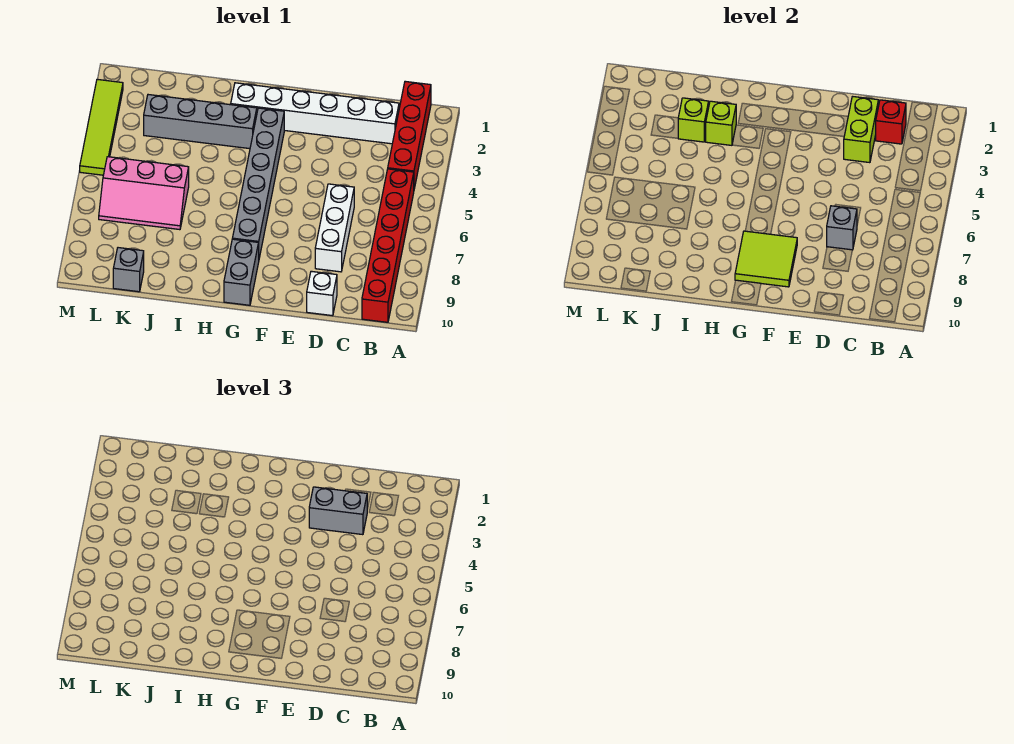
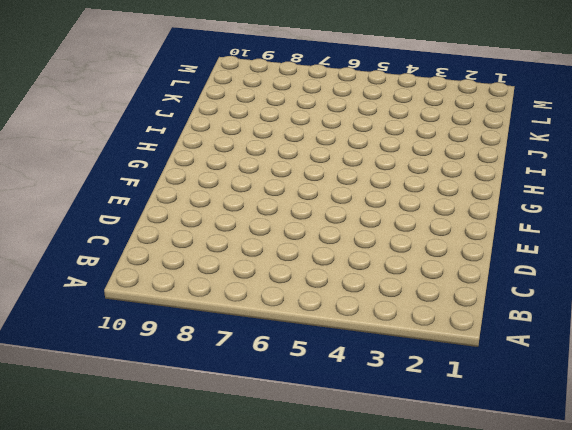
none -> red 1x4 brick [388,81,431,189]
none -> red 1x6 brick [362,169,414,322]
none -> white 1x6 brick [231,83,399,144]

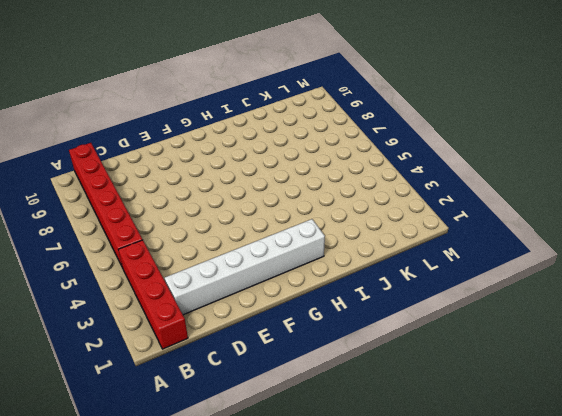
none -> white 1x3 brick [315,184,354,272]
none -> white 1x1 brick [307,271,337,316]
none -> grey 1x6 brick [232,108,284,258]

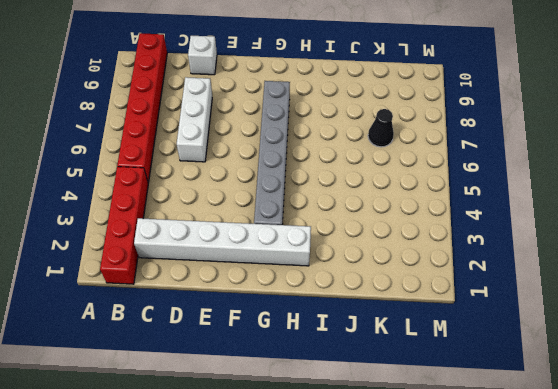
black 1x1 cone [368,109,394,147] -> pink 2x3 slope [99,157,189,230]
none -> grey 1x2 brick [224,239,259,305]
none -> grey 1x4 brick [144,95,257,149]
none -> grey 1x1 brick [113,248,144,292]

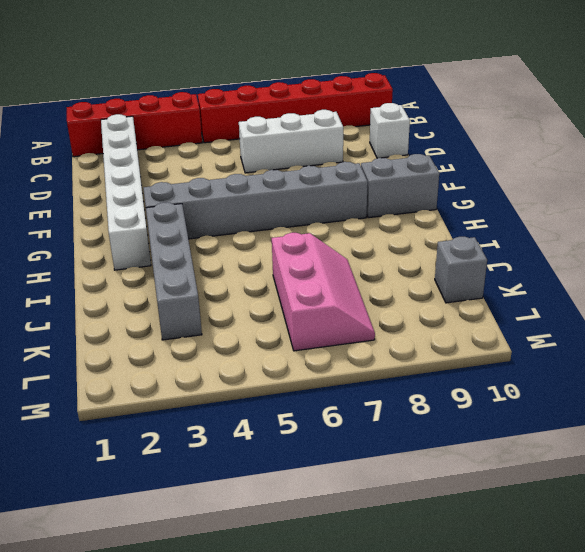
none -> lime 1x4 tile [80,79,123,175]
none -> red 1x1 brick [875,100,906,144]
none -> lime 1x2 brick [844,97,878,163]

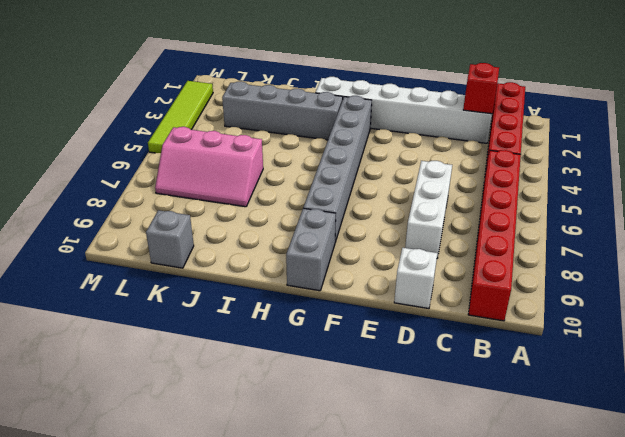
none -> lime 1x2 brick [844,97,878,163]
none -> grey 1x1 brick [827,206,857,250]
none -> lime 2x2 tile [735,231,797,287]

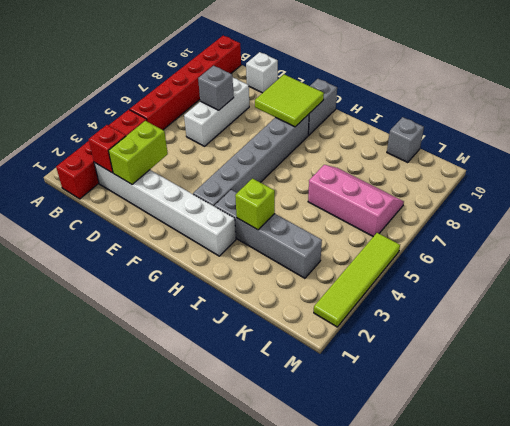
none -> lime 1x1 brick [678,98,709,142]
none -> grey 1x2 brick [309,487,367,535]

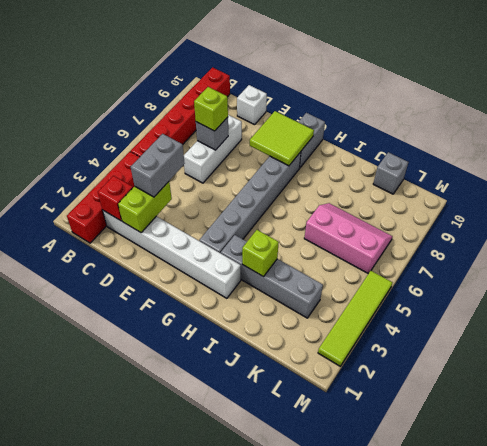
grey 1x2 brick [131,134,185,197] -> grey 1x2 brick turned to [309,487,367,535]
lime 1x1 brick [194,87,228,131] -> lime 1x1 brick moved to [678,98,709,142]

